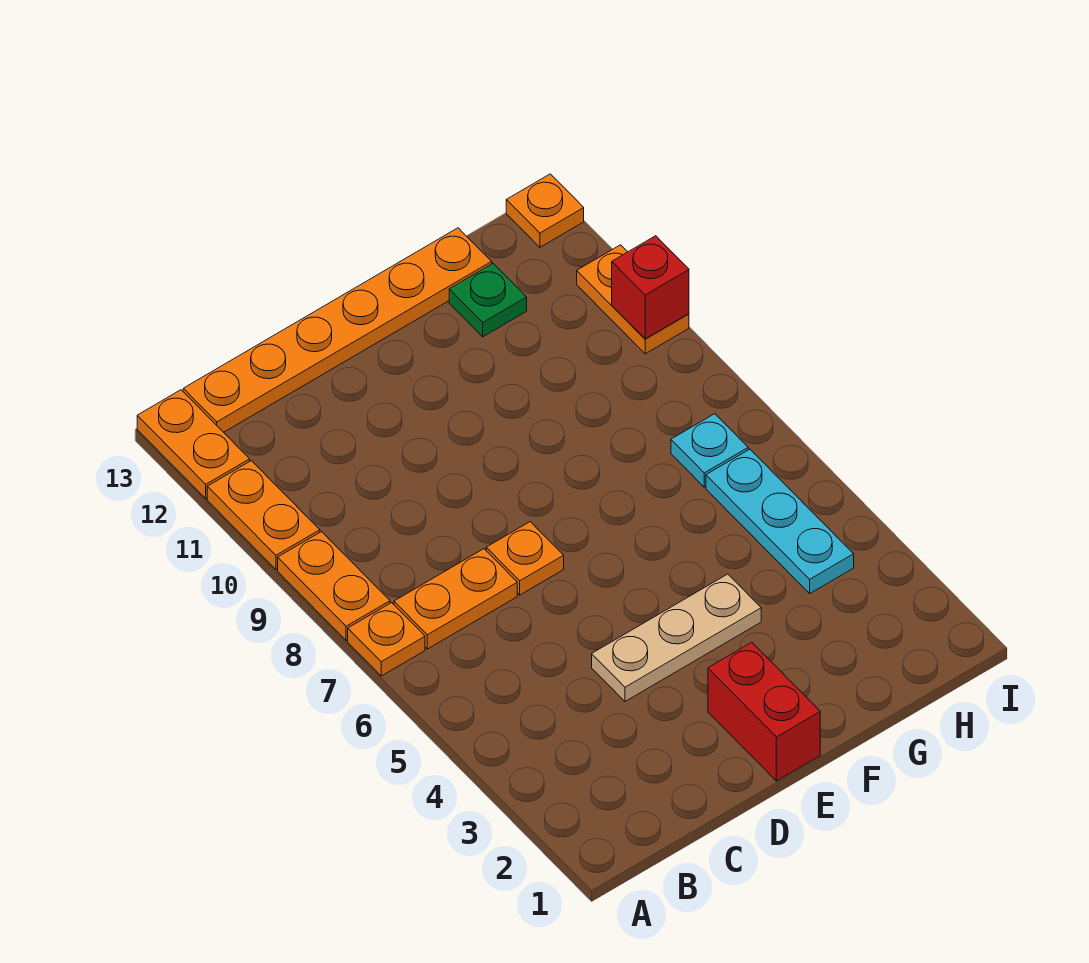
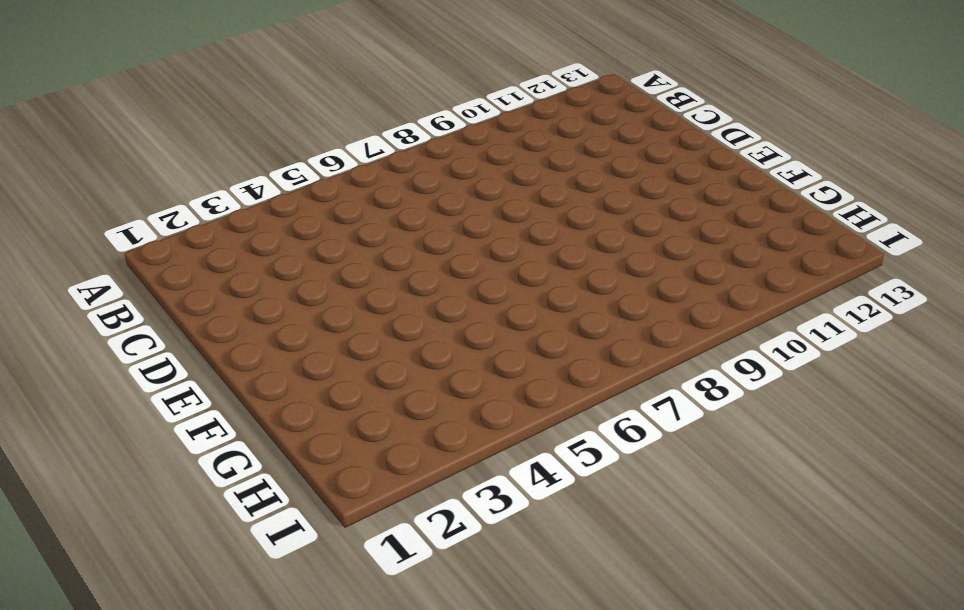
none -> orange 1x1 plate [348,603,425,676]
none -> orange 1x2 plate [278,532,390,641]
none -> orange 1x2 plate [207,461,320,570]

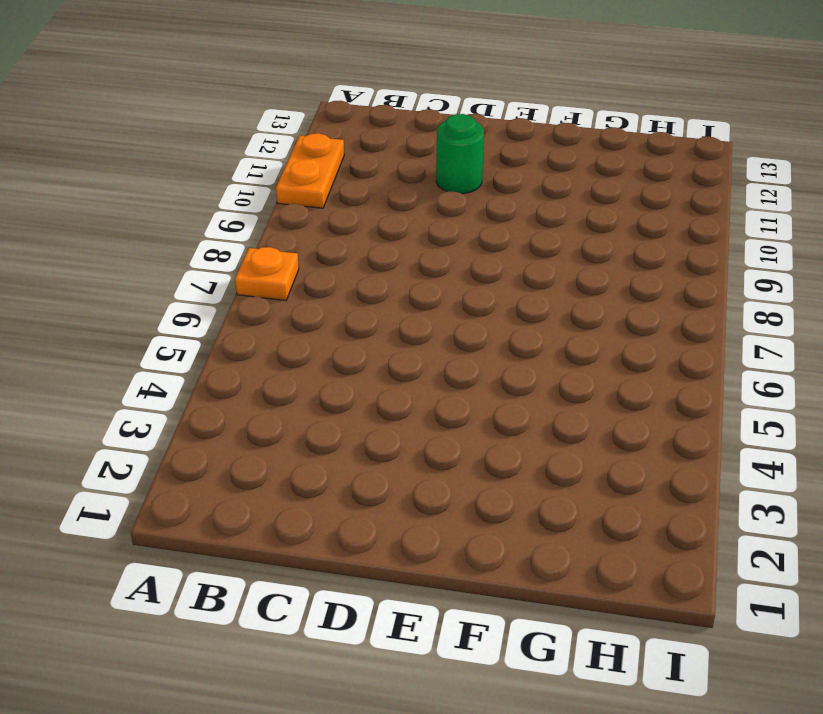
green 1x1 round brick [436,114,484,194] -> none
none -> orange 1x2 plate [278,532,390,641]
none -> orange 1x2 plate [137,390,250,499]
none -> orange 1x2 plate [394,549,517,649]

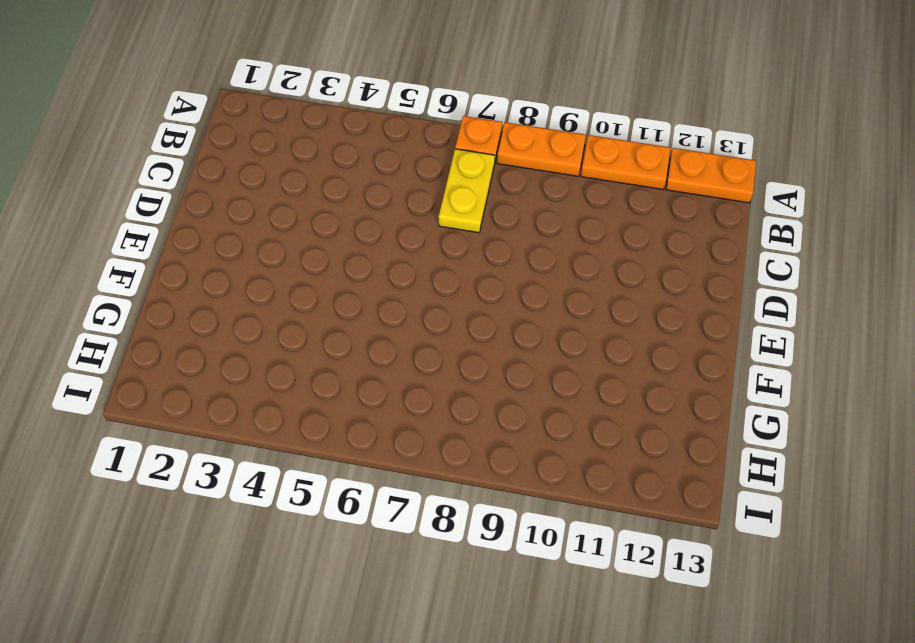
yellow 1x2 plate [439,149,495,233] -> orange 1x2 plate [394,549,517,649]
none -> orange 1x6 plate [183,228,492,432]
none -> tan 1x3 plate [592,574,761,701]
none -> orange 1x1 plate [486,522,564,595]

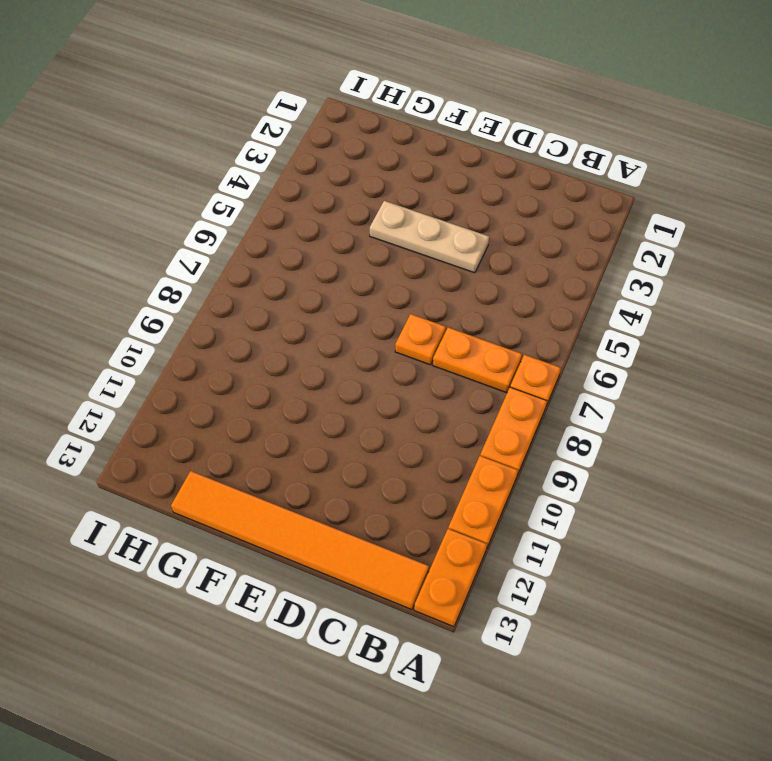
orange 1x6 tile [171,471,429,610] -> orange 1x6 plate [183,228,492,432]
none -> red 1x2 brick [708,642,820,781]
none -> green 1x1 plate [449,264,527,337]
none -> cyan 1x3 plate [706,449,854,593]

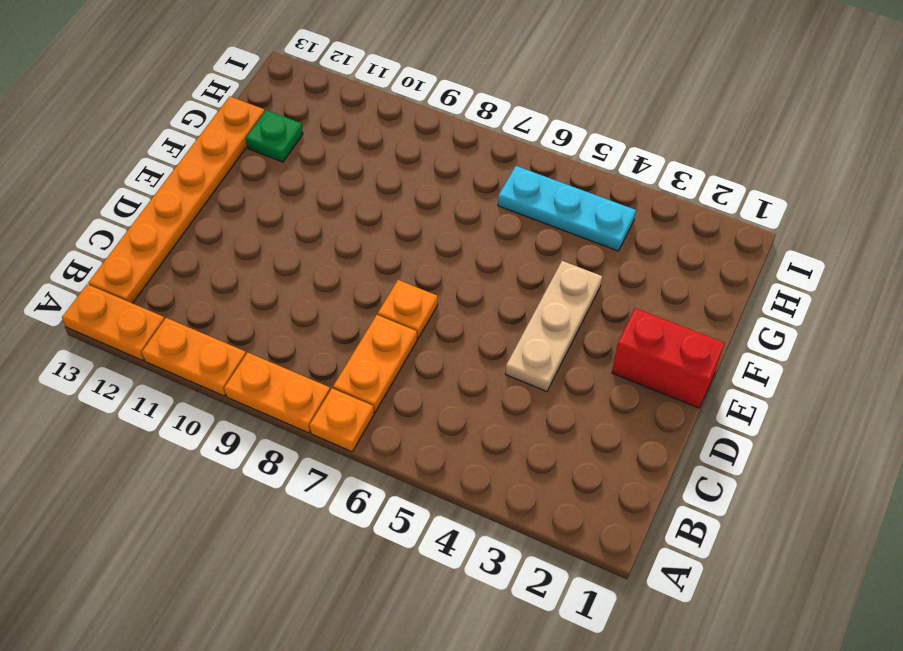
none -> cyan 1x1 plate [671,414,748,487]
none -> orange 1x2 plate [577,245,689,354]
none -> orange 1x1 plate [506,174,584,247]

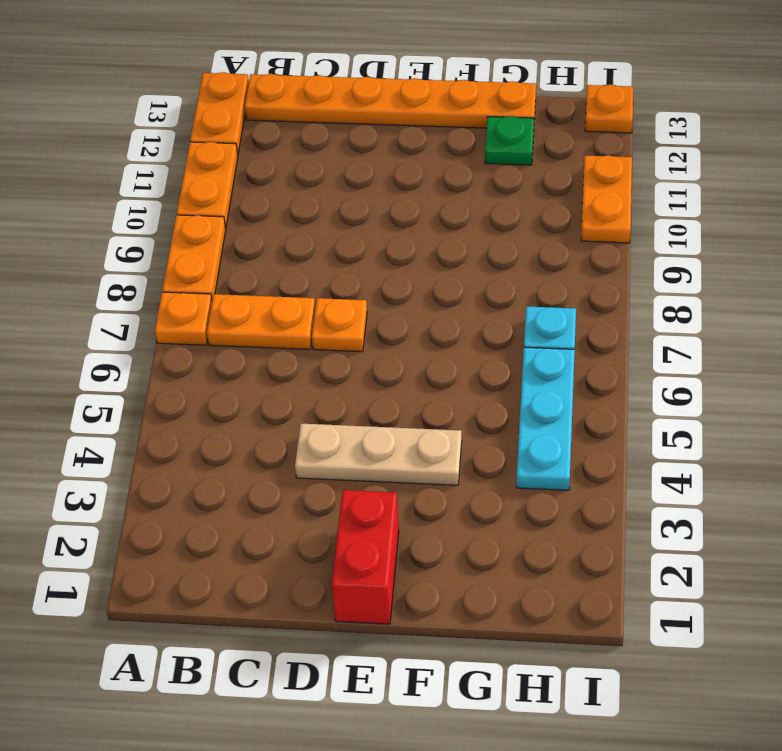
none -> red 1x1 brick [612,236,689,339]

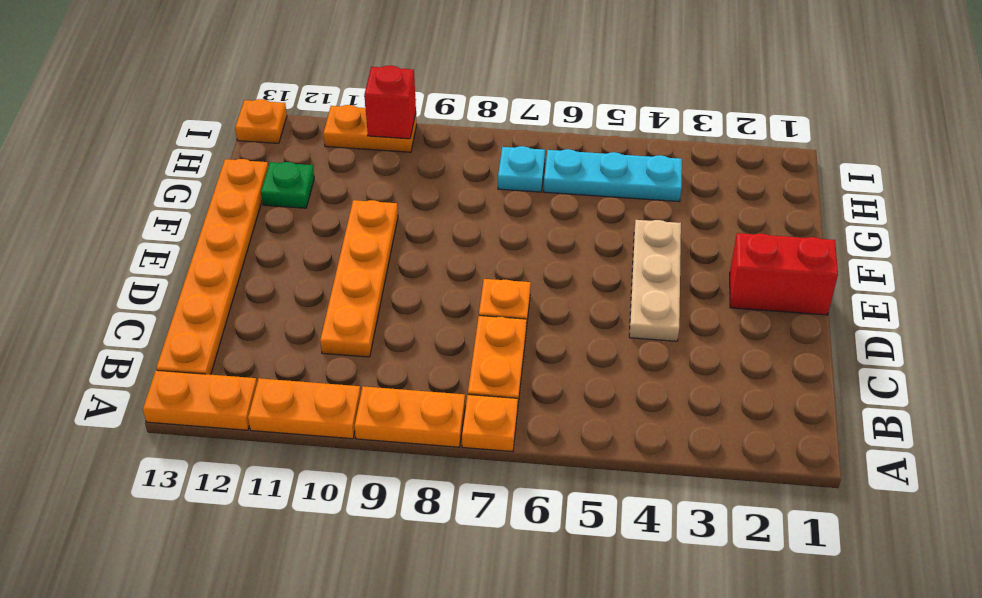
orange 1x4 plate [320,200,398,357] -> none

